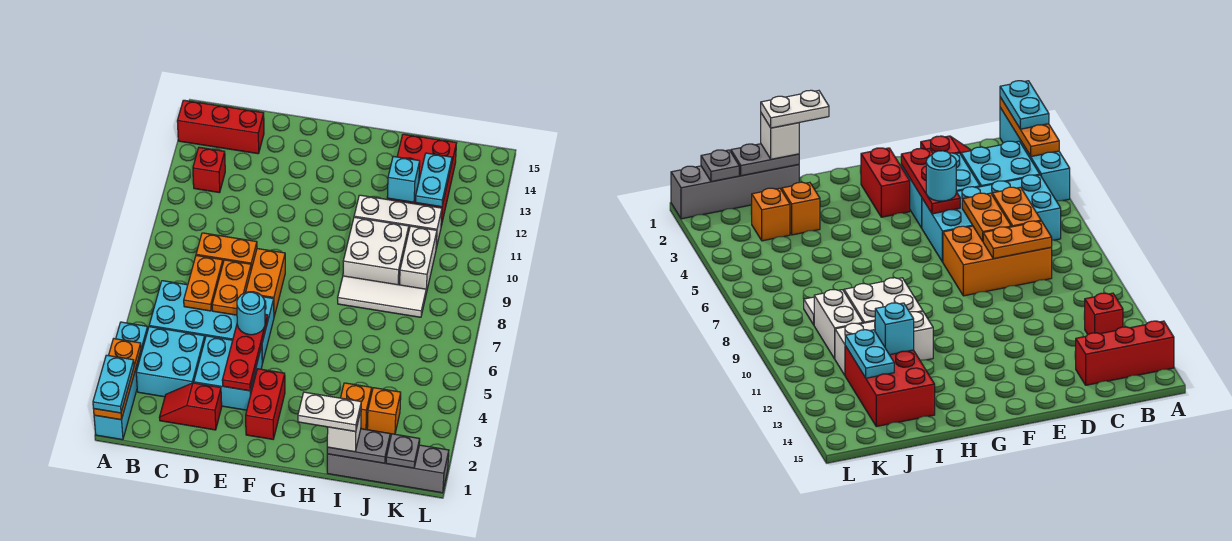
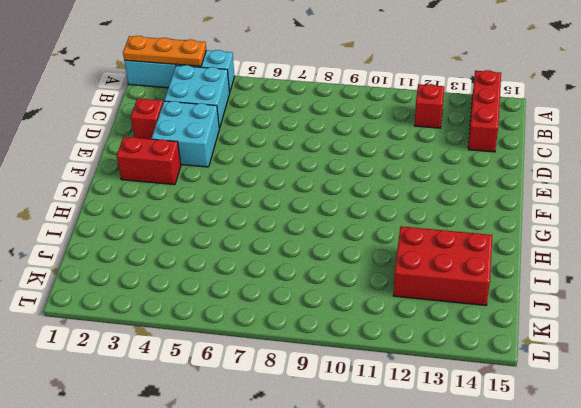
none -> cyan 2x4 brick [149,281,274,364]
none -> orange 2x3 brick [246,249,285,316]
none -> white 1x3 tile [338,276,426,317]
none -> white 2x2 brick [343,217,409,285]

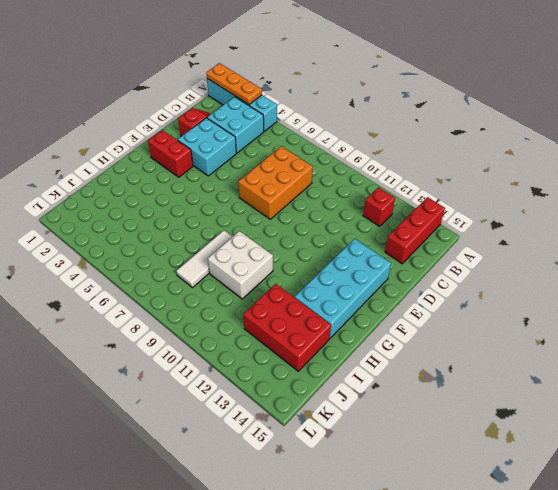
cyan 2x4 brick [295,239,391,338] -> cyan 2x4 brick moved to [149,281,274,364]
none -> white 1x3 brick [354,195,442,248]
none -> grey 1x4 brick [327,445,449,493]
none -> orange 1x1 brick [341,383,372,430]
none -> orange 1x1 brick [367,388,401,434]

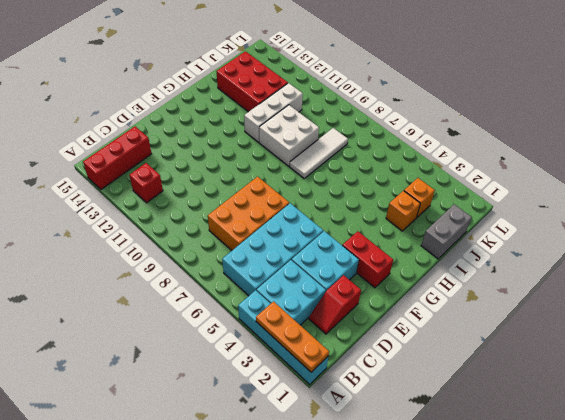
grey 1x2 brick [421,204,472,259] -> grey 1x4 brick [327,445,449,493]
none -> white 1x2 brick [400,226,437,293]
none -> orange 1x2 plate [184,255,223,311]
none -> orange 1x2 plate [196,233,257,269]
none -> orange 1x2 plate [212,260,251,315]

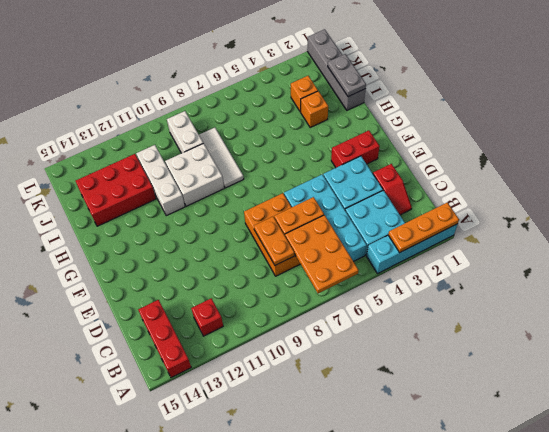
orange 2x3 plate [285,215,359,293] -> orange 1x2 plate [184,255,223,311]
white 1x2 brick [167,111,203,153] -> white 1x2 brick turned to [400,226,437,293]
none -> red 1x3 plate [222,314,268,391]
none -> cyan 1x1 brick [387,156,420,202]
none -> cyan 1x2 plate [415,153,452,207]
none -> grey 1x1 plate [386,434,420,468]

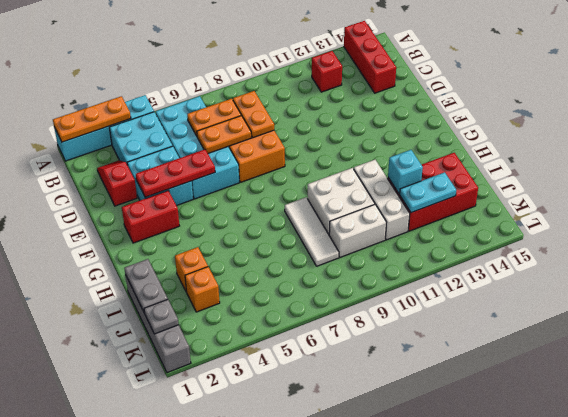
none -> cyan 1x2 plate [93,355,134,413]
none -> cyan 1x1 round brick [237,292,265,335]
none -> white 1x1 brick [327,411,361,452]
none -> white 1x2 plate [298,392,361,432]

